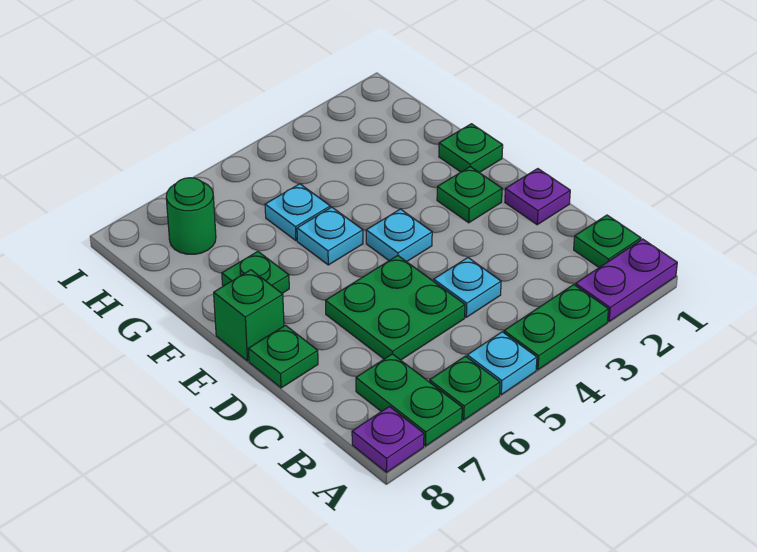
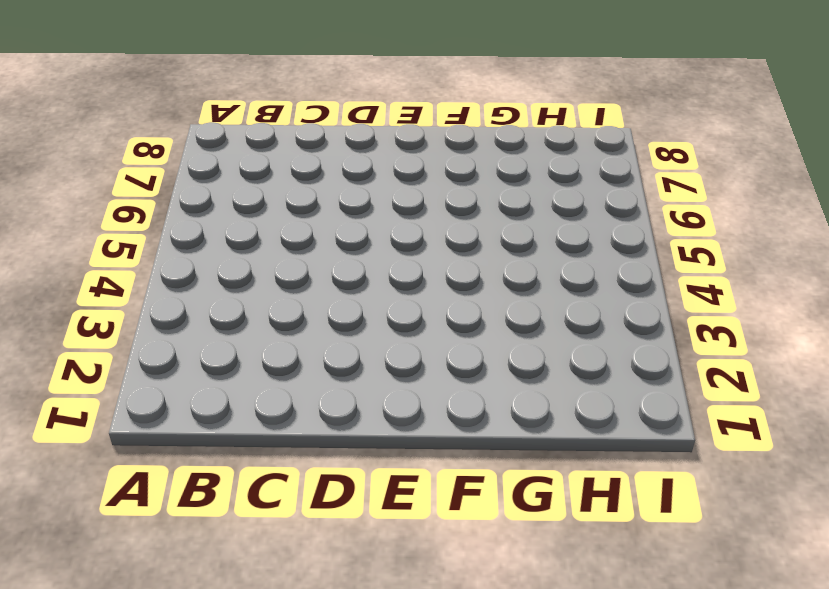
none -> purple 1x2 plate [575,239,677,321]
none -> green 1x2 plate [504,285,609,370]
none -> cyan 1x1 plate [467,332,537,395]

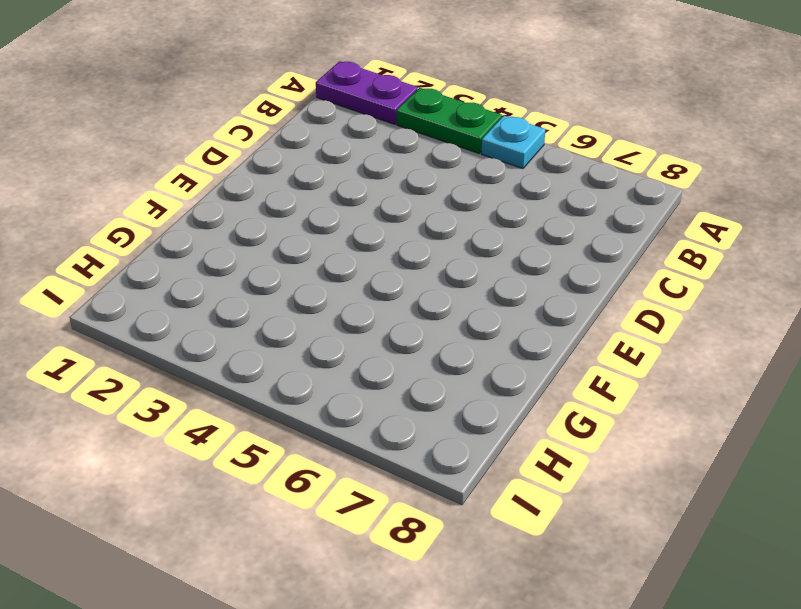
none -> green 1x1 plate [430,356,500,420]
none -> green 1x2 plate [356,354,462,446]
none -> purple 1x1 plate [352,407,424,472]

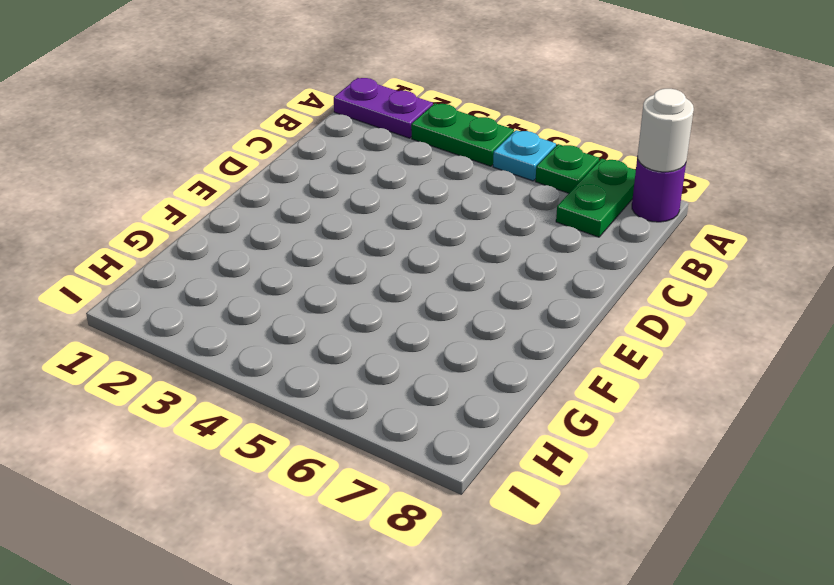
purple 1x1 round brick [632,156,686,222] -> purple 1x1 plate [352,407,424,472]
white 1x1 round brick [638,89,694,172] -> none
none -> green 1x1 plate [574,215,641,268]
none -> cyan 1x1 plate [434,258,501,317]
none -> green 2x2 plate [326,256,465,360]

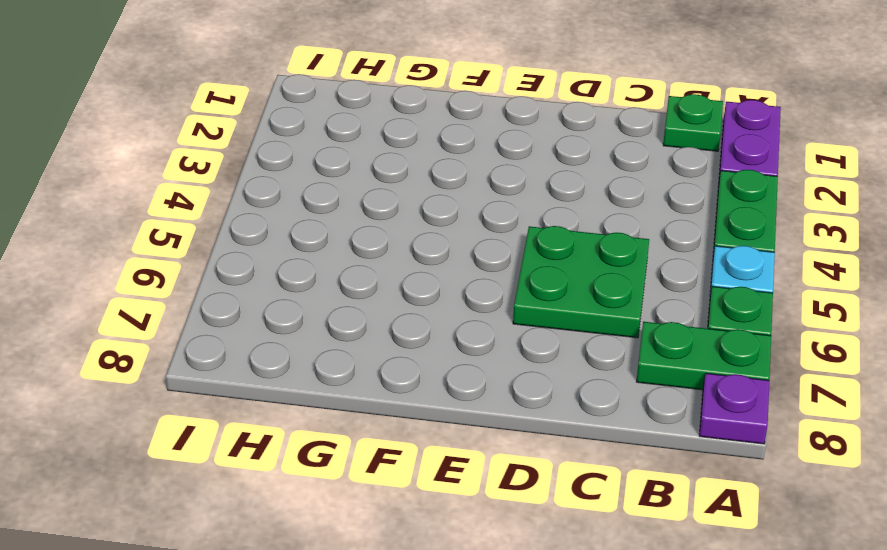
none -> cyan 1x1 plate [434,258,501,317]
none -> purple 1x1 plate [505,169,570,225]
none -> green 1x1 plate [248,325,318,388]

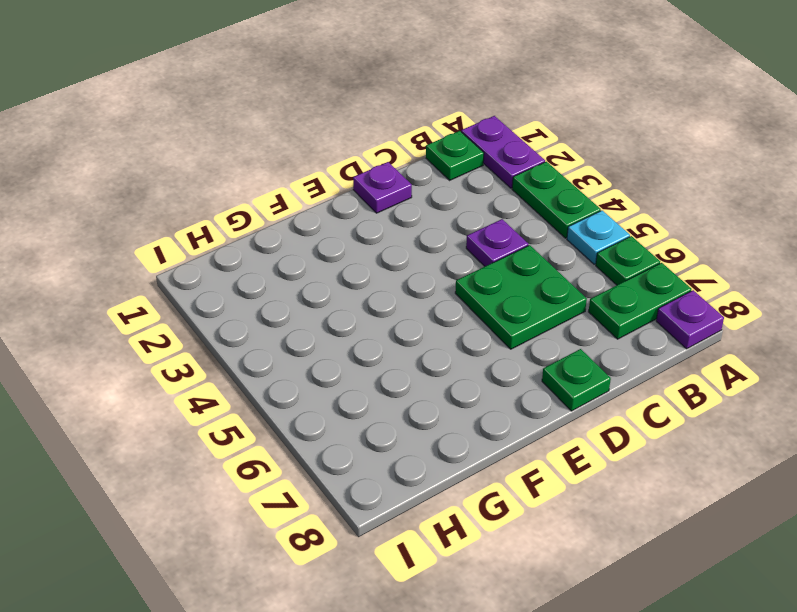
purple 1x1 plate [466,219,528,266] -> cyan 1x1 plate [434,258,501,317]
none -> green 1x1 plate [437,167,502,223]
none -> cyan 1x1 plate [366,209,432,262]
none -> green 1x1 brick [214,270,284,361]

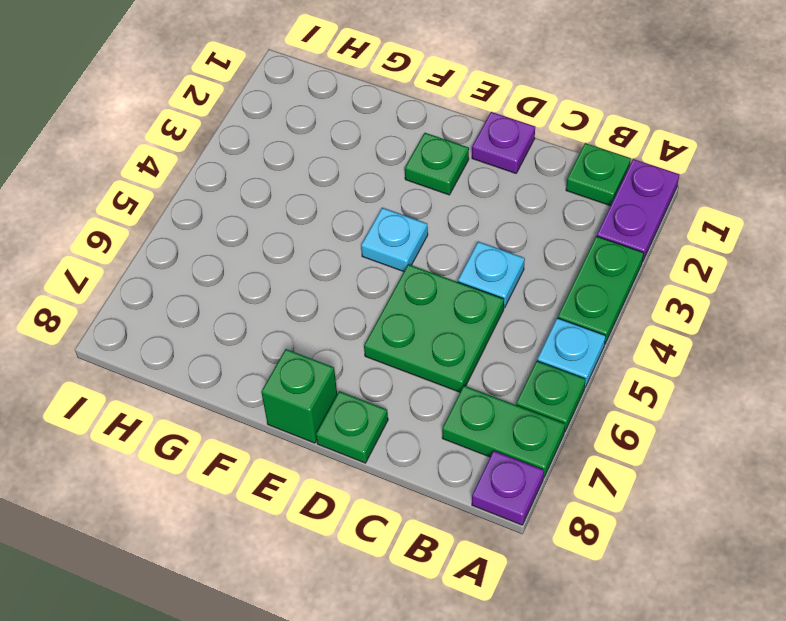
none -> green 1x1 plate [439,124,503,173]
none -> cyan 1x1 plate [297,207,363,265]
none -> green 1x1 plate [222,252,289,293]

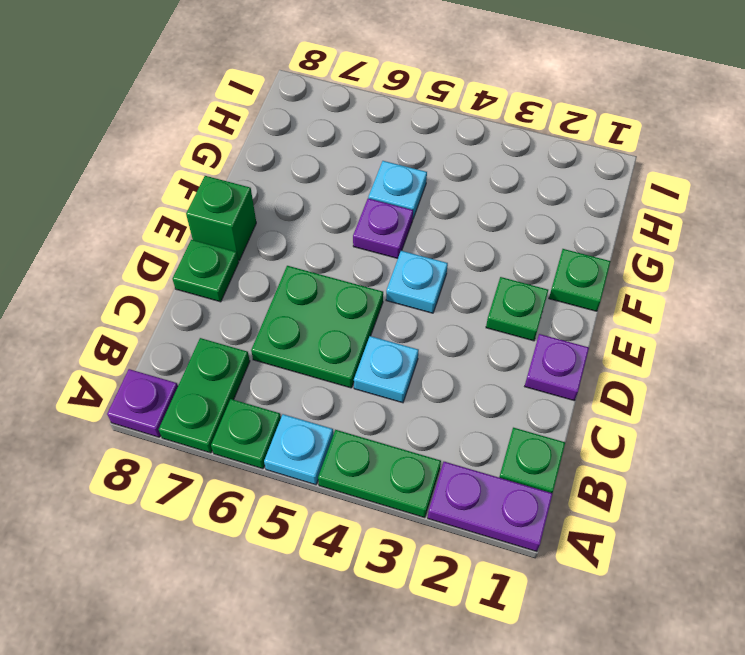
purple 1x1 plate [353,199,413,258] -> cyan 1x1 plate [297,207,363,265]
none -> green 1x1 plate [222,252,289,293]
none -> green 1x1 round brick [166,178,216,254]

